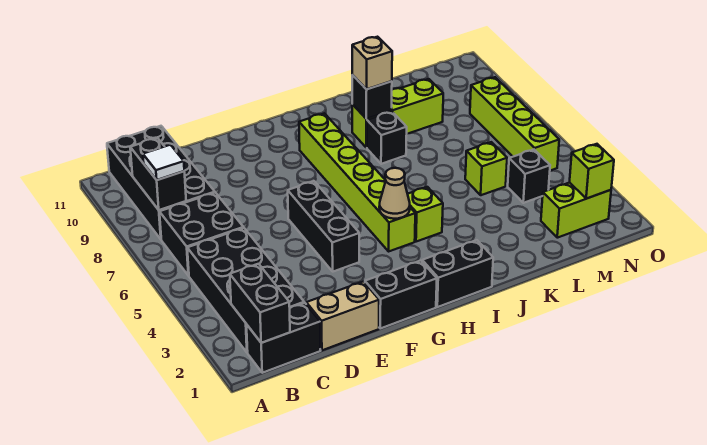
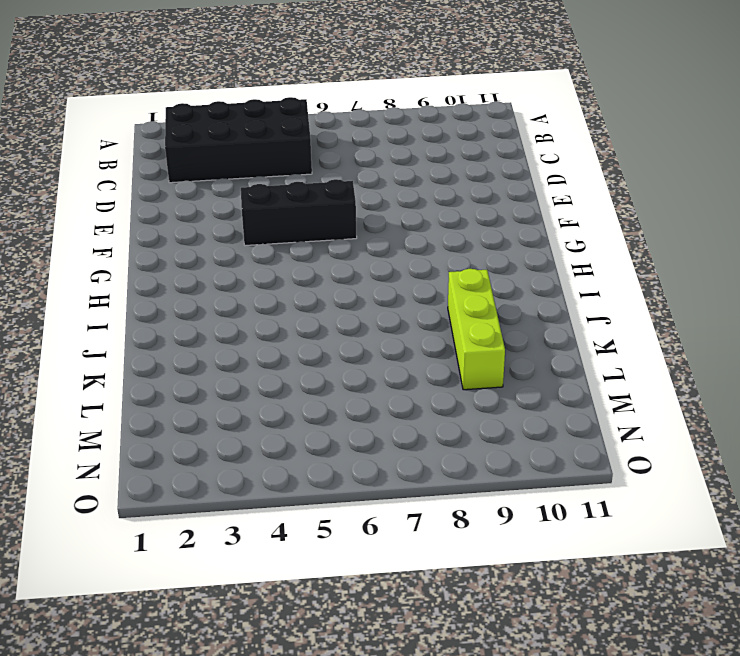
none -> black 1x2 brick [246,303,321,373]
none -> black 2x2 brick [160,193,243,276]
none -> black 2x4 brick [107,126,215,239]

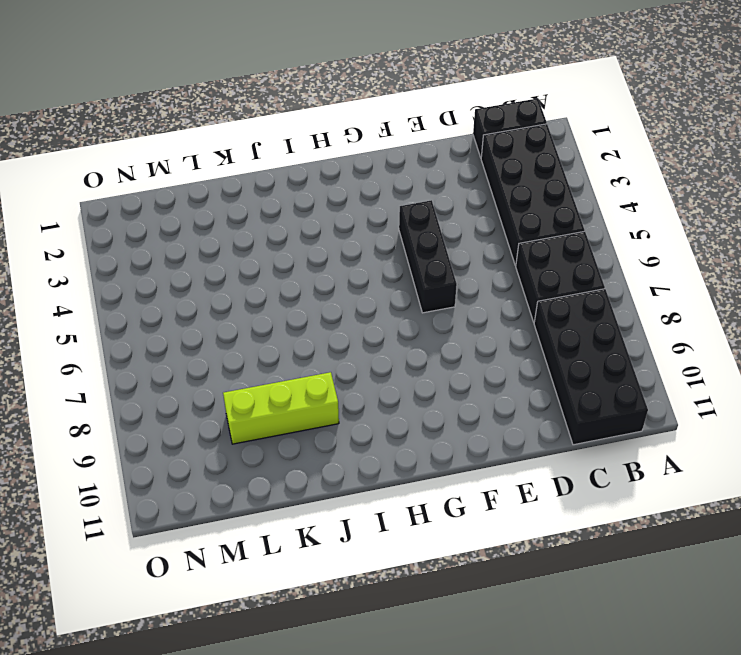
none -> tan 1x2 brick [306,281,379,350]
none -> black 1x2 brick [365,261,437,328]
none -> black 1x2 brick [422,240,493,307]

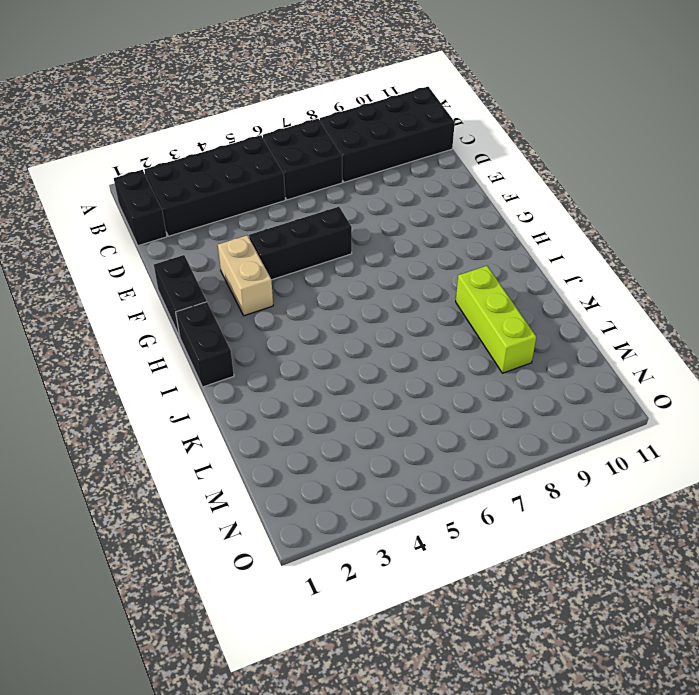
tan 1x2 brick [218,235,273,316] -> tan 1x2 brick moved to [306,281,379,350]
none -> lime 1x6 brick [299,113,415,251]
none -> lime 1x1 brick [408,187,443,242]
none -> black 1x1 brick [367,112,407,164]

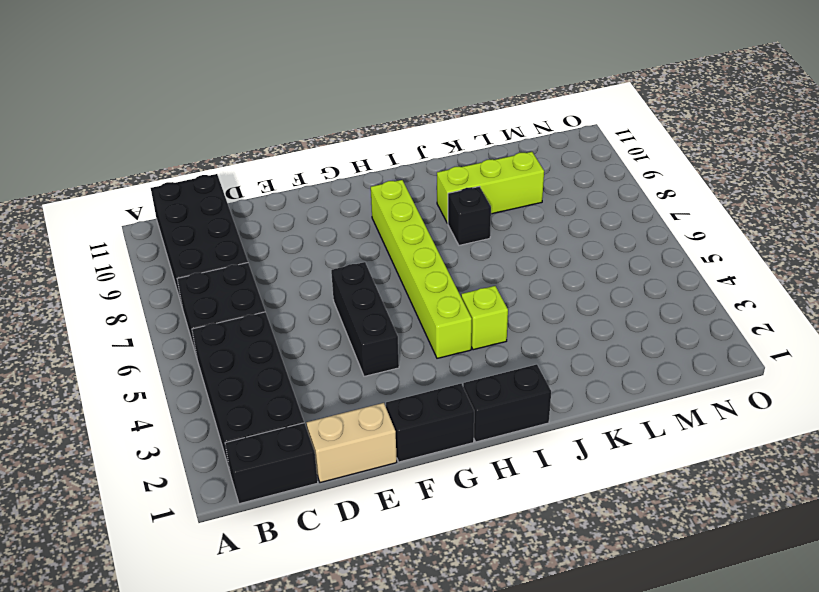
none -> lime 1x1 brick [465,142,507,195]
none -> lime 1x2 brick [541,183,611,238]
none -> black 1x1 brick [508,150,550,203]

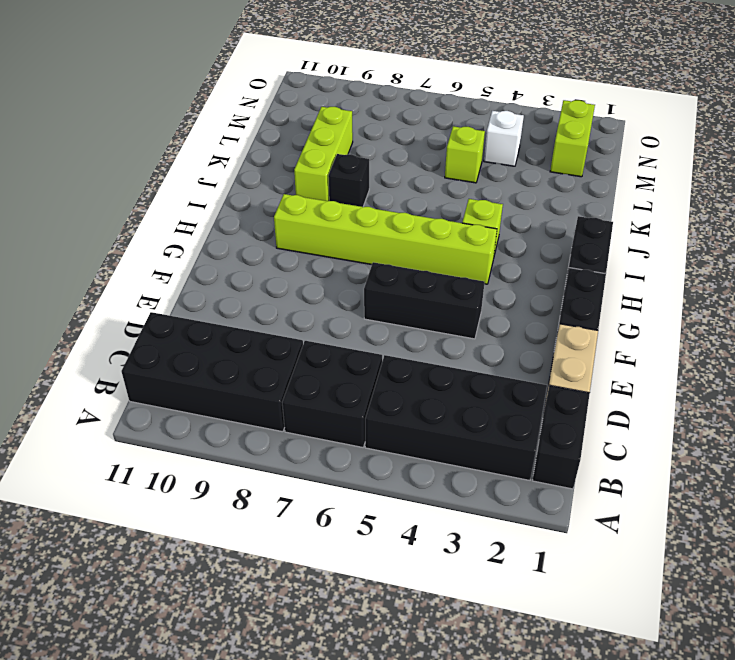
white 1x1 brick [484,111,524,166] -> black 1x1 brick [508,150,550,203]
none -> lime 1x4 brick [470,77,559,171]
none -> black 1x2 brick [230,264,290,343]
none -> black 1x2 brick [130,138,186,210]

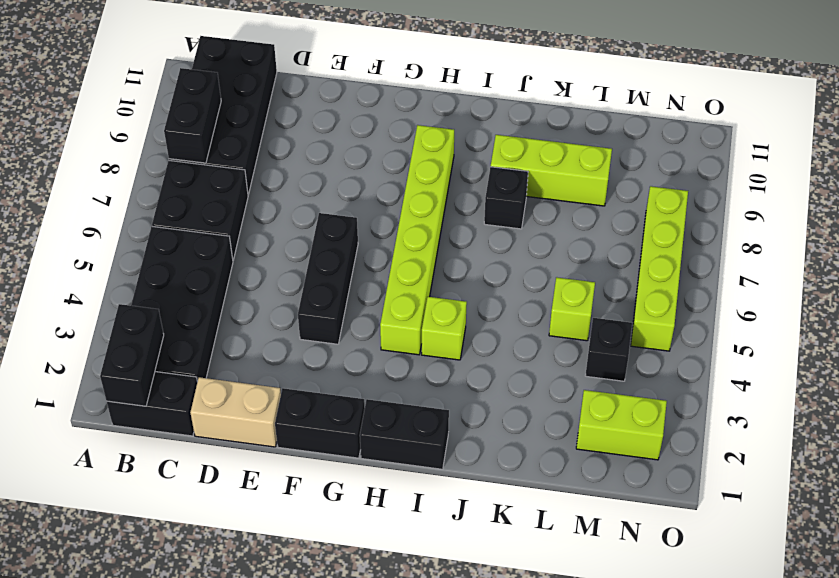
none -> tan 1x1 cone [379,168,410,219]
none -> black 1x1 brick [352,75,392,119]
none -> lime 1x1 brick [570,144,614,199]

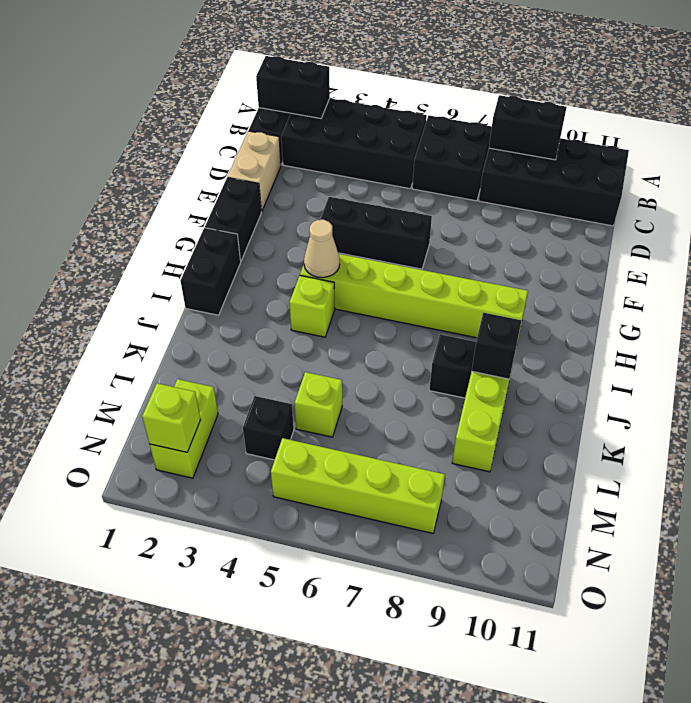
none -> white 1x1 tile [143,145,184,180]
none -> tan 1x1 brick [352,37,392,89]

